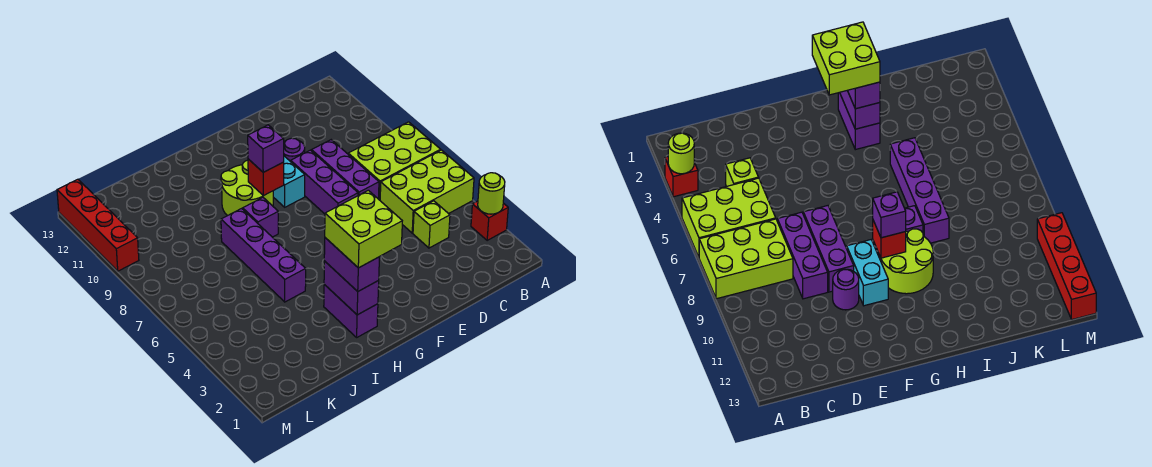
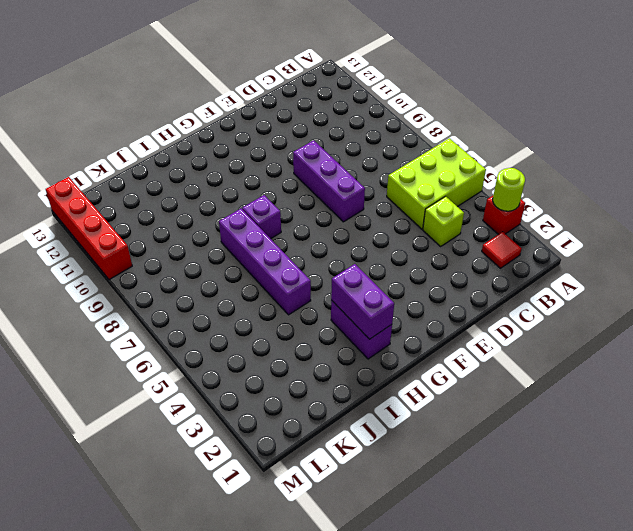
red 1x1 tile [482,232,522,268] -> none
none -> lime 2x3 brick [348,122,441,200]
none -> purple 1x3 brick [312,140,379,198]
none -> purple 1x1 round brick [284,138,305,162]

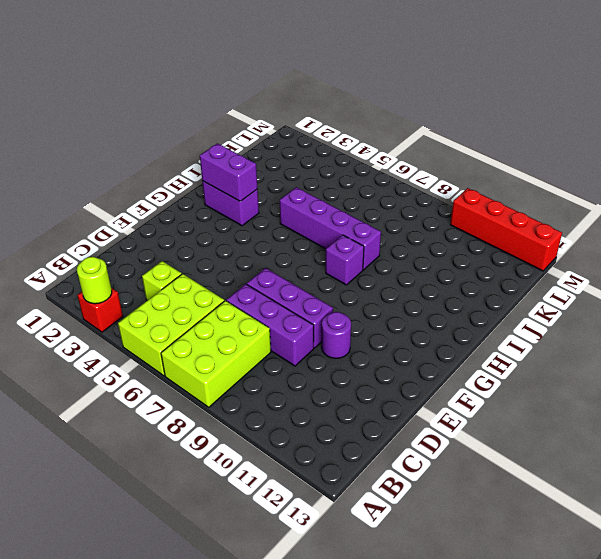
none -> cyan 1x2 brick [273,156,305,207]
none -> lime 2x2 round brick [221,160,273,216]
none -> red 1x1 brick [248,159,284,196]

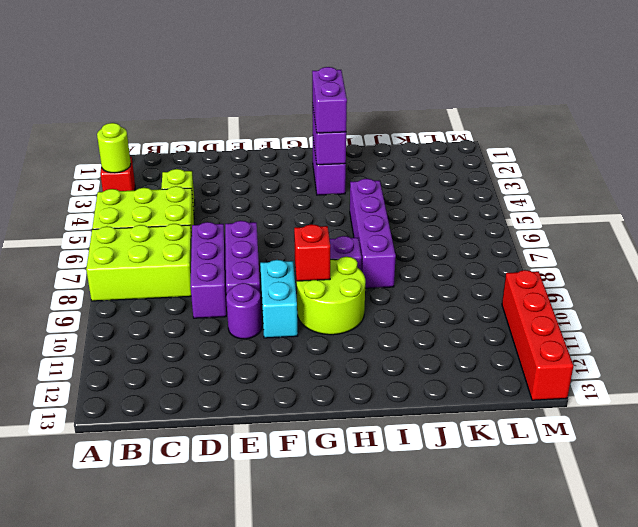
none -> purple 1x1 brick [248,125,284,172]
none -> lime 2x2 brick [325,190,402,268]

